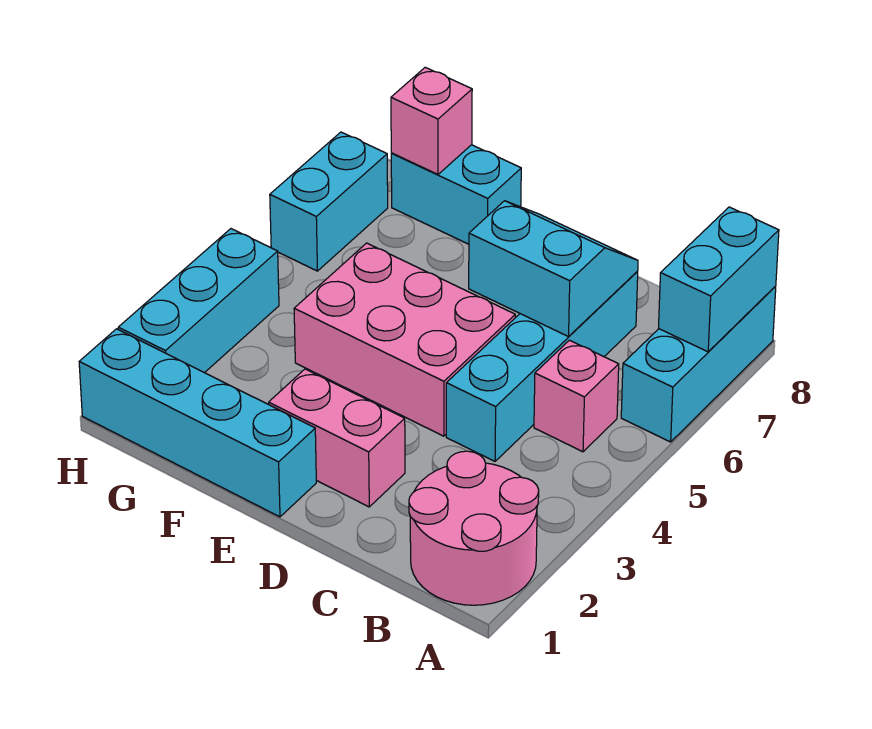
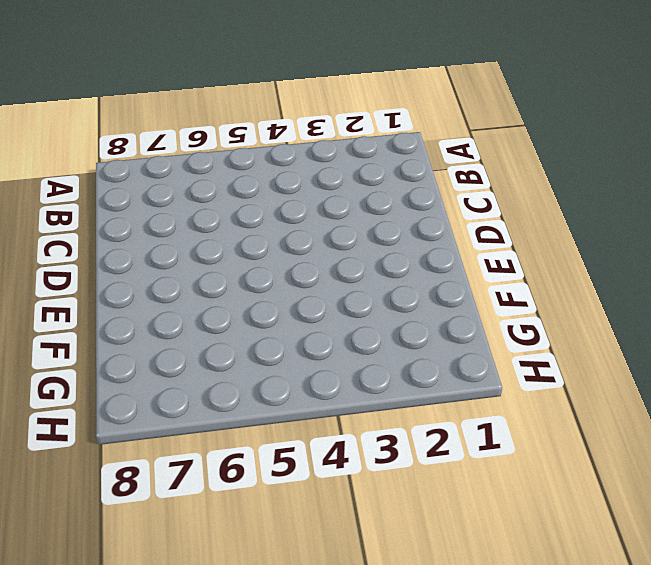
none -> pink 2x2 round brick [409,451,539,605]
none -> cyan 1x3 brick [621,286,776,442]
none -> pink 1x1 brick [534,340,619,452]

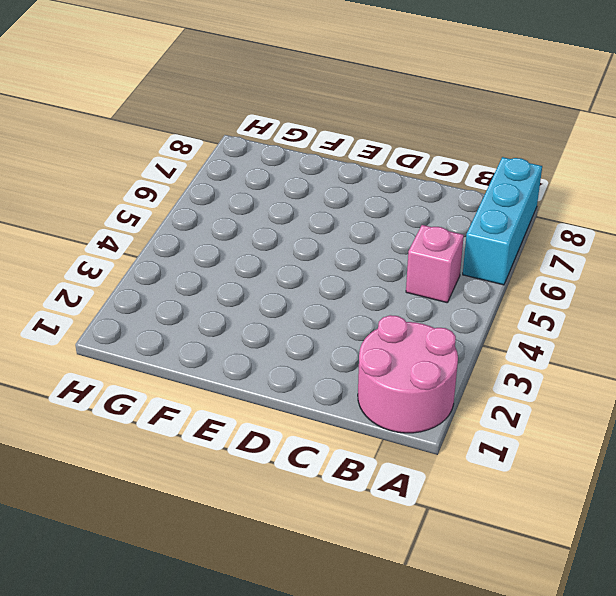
none -> cyan 1x4 brick [446,272,638,461]
none -> pink 1x2 brick [269,369,405,507]
none -> pink 2x3 brick [294,243,515,436]

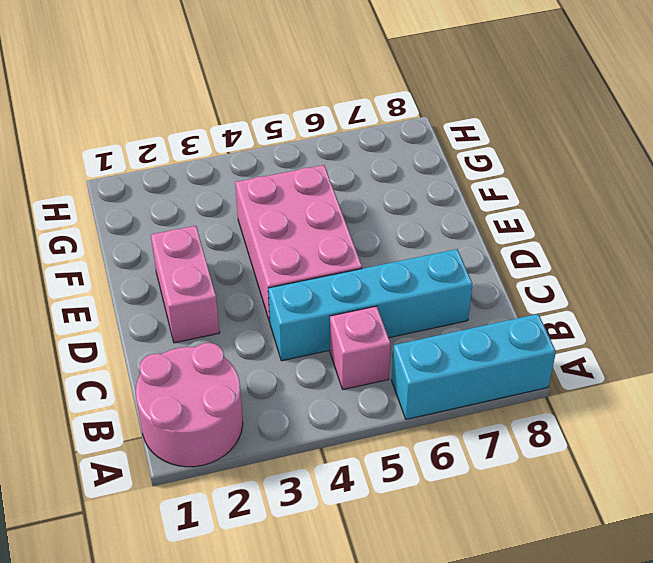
none -> cyan 1x4 brick [79,329,316,517]
none -> cyan 1x2 brick [391,145,521,244]
none -> cyan 1x3 brick [118,229,279,373]

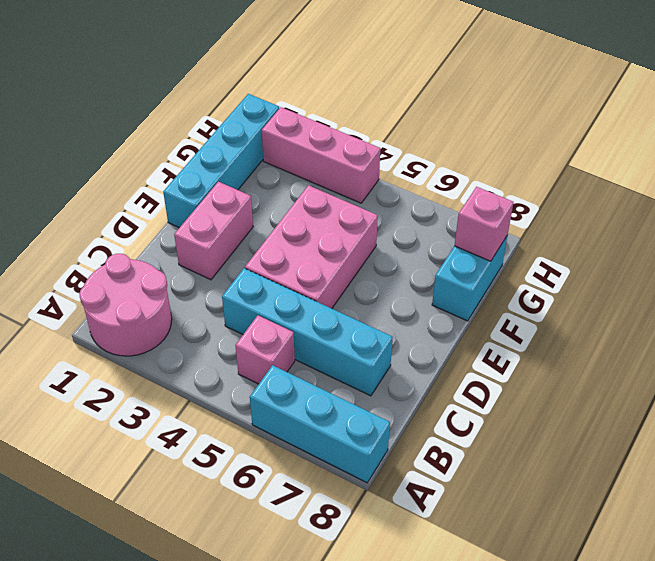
pink 1x3 brick [262,107,380,203] -> cyan 1x3 brick [118,229,279,373]
none -> cyan 1x2 brick [270,132,388,271]
none -> cyan 1x2 brick [659,207,779,352]
none -> cyan 2x2 slope [469,201,638,337]

